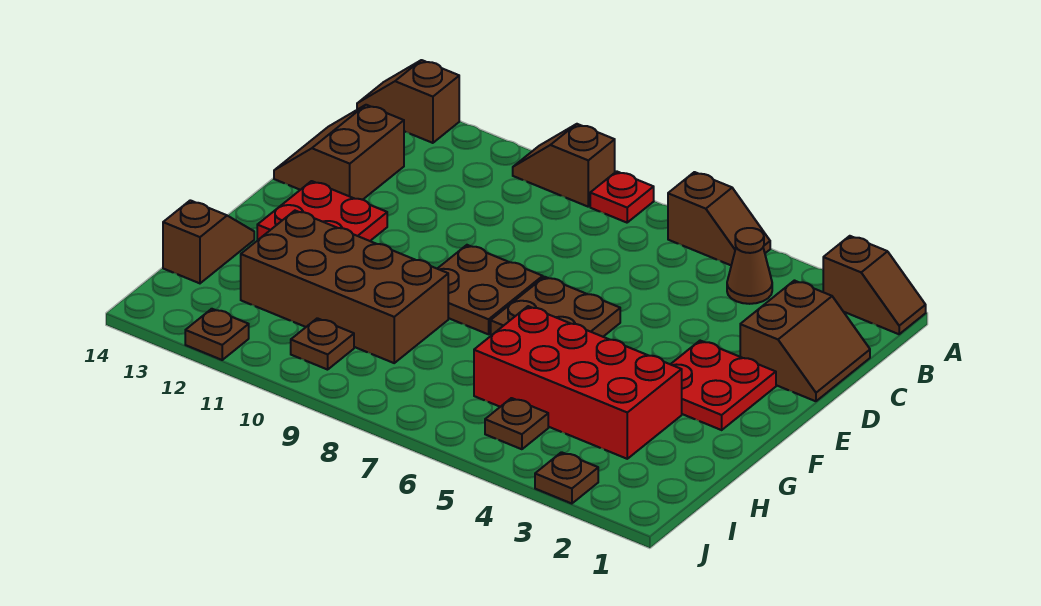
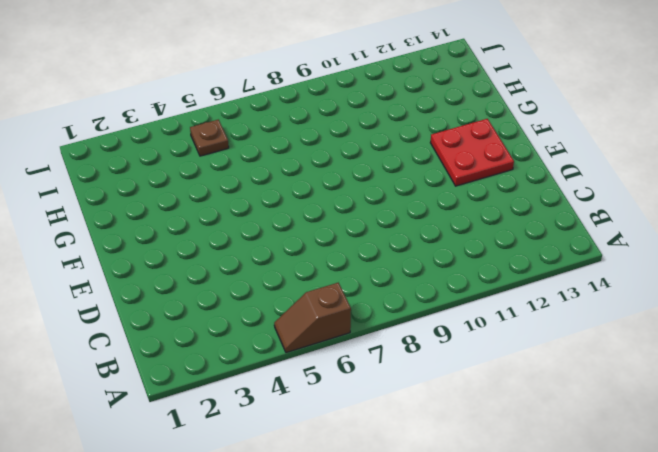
none -> brown 1x2 slope [823,236,926,334]
none -> red 1x1 plate [590,171,654,223]
none -> brown 1x2 slope [513,124,615,207]

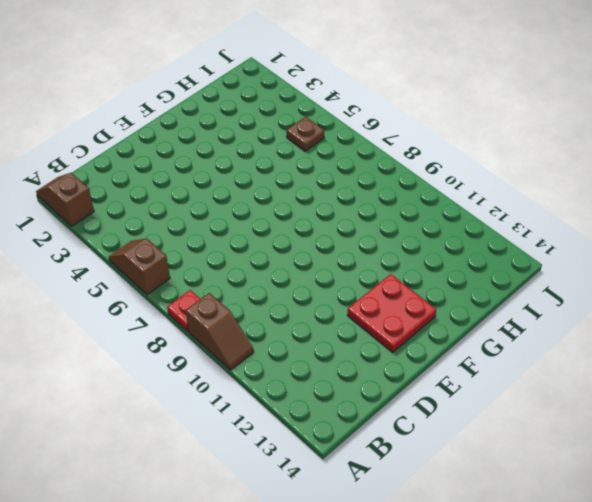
none -> brown 1x2 slope [357,60,459,143]
none -> brown 1x1 cone [727,228,772,304]
none -> brown 2x2 slope [740,281,870,401]

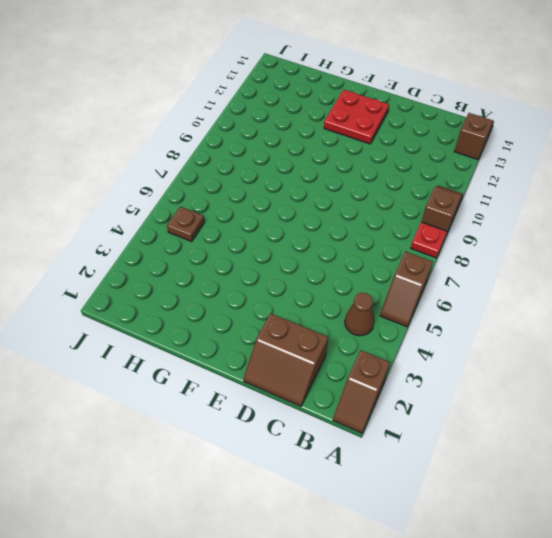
none -> brown 2x2 slope [274,105,404,200]
none -> red 2x2 plate [671,341,776,430]
none -> brown 2x2 plate [491,277,620,337]

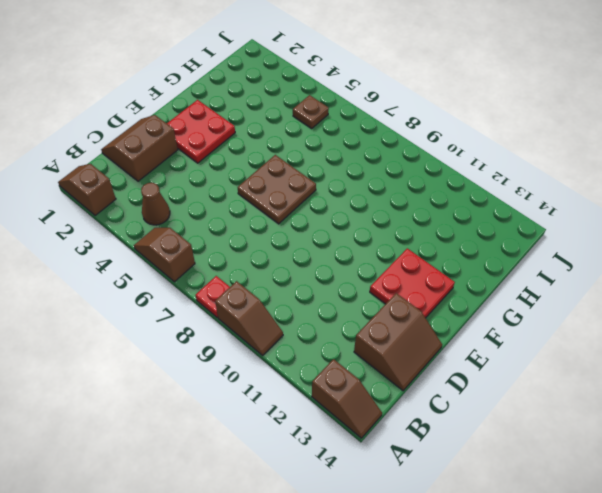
none -> brown 2x2 plate [437,245,543,334]
none -> red 2x4 brick [474,306,682,459]
none -> brown 2x4 brick [241,211,448,363]

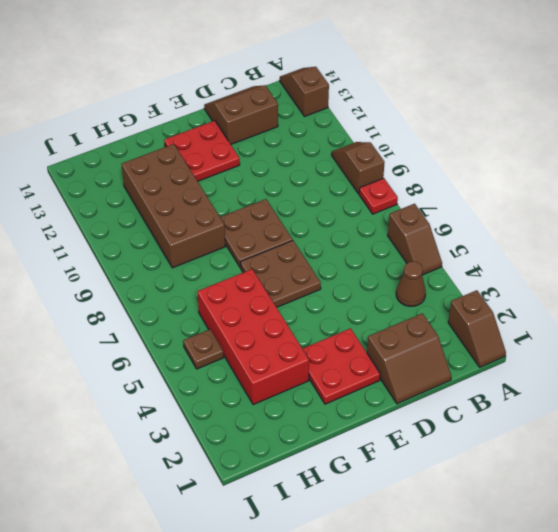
none -> brown 1x2 slope [163,200,254,283]
none -> brown 1x1 plate [291,318,354,370]
none -> brown 1x1 plate [535,452,598,504]

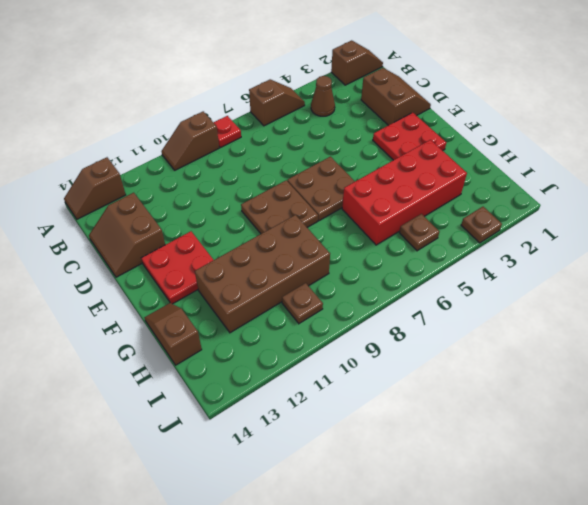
none -> brown 1x1 plate [185,309,249,360]

